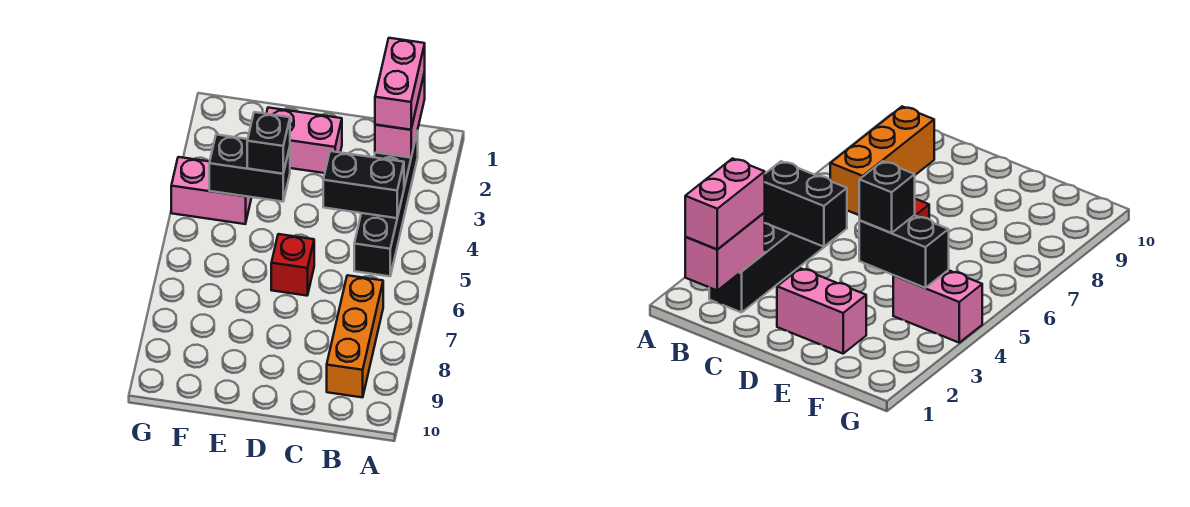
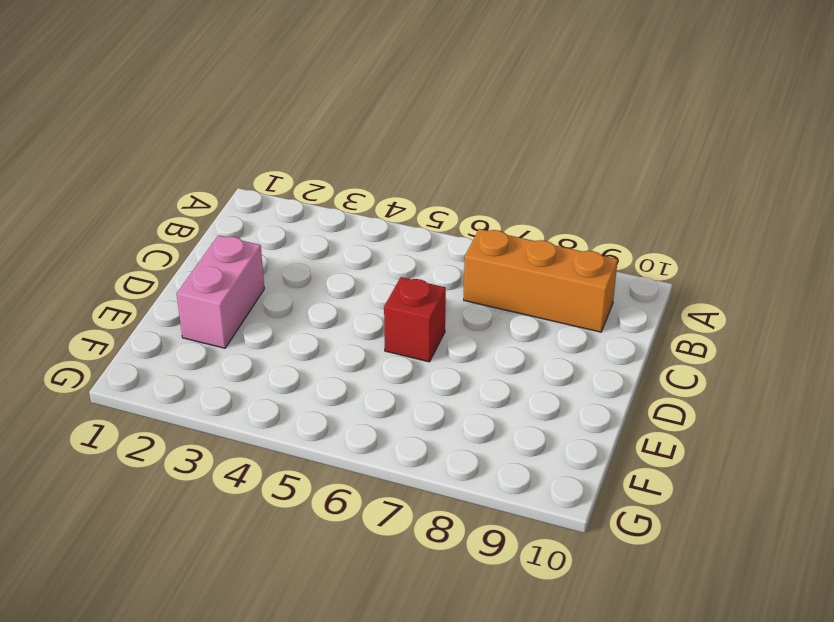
none -> black 1x4 brick [354,131,418,276]
none -> pink 1x2 brick [171,157,252,224]

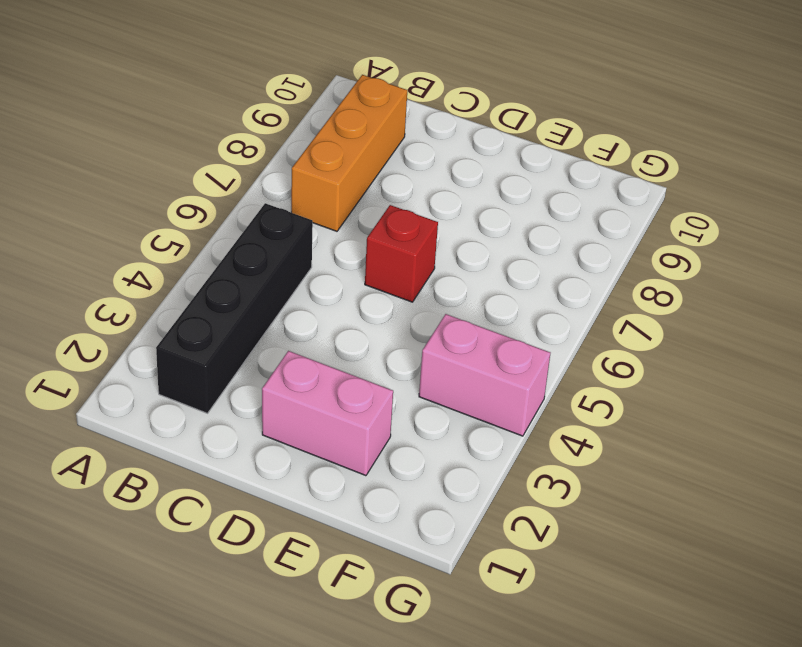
none -> pink 1x2 brick [375,72,425,158]
none -> black 1x2 brick [323,151,404,218]

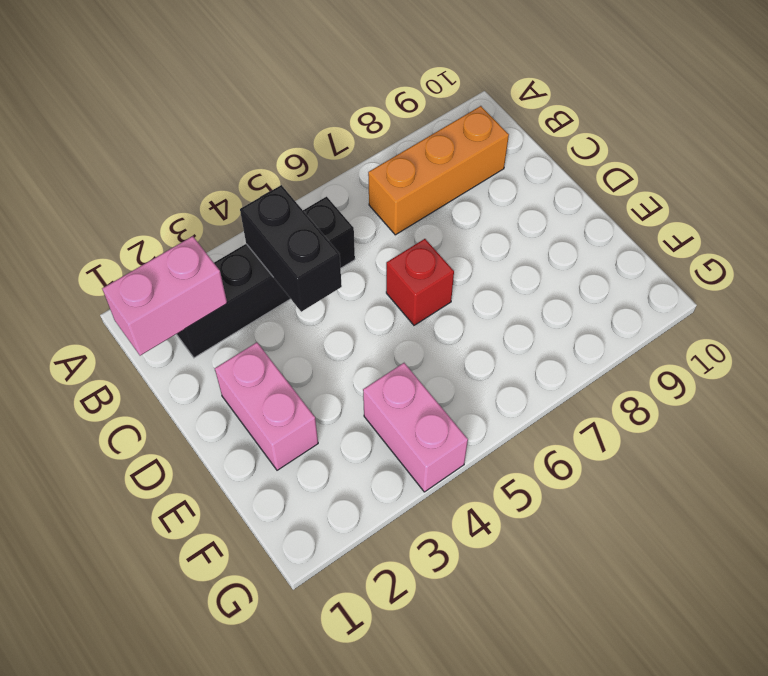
none -> black 1x2 brick [209,135,290,202]
none -> pink 1x2 brick [375,38,425,130]

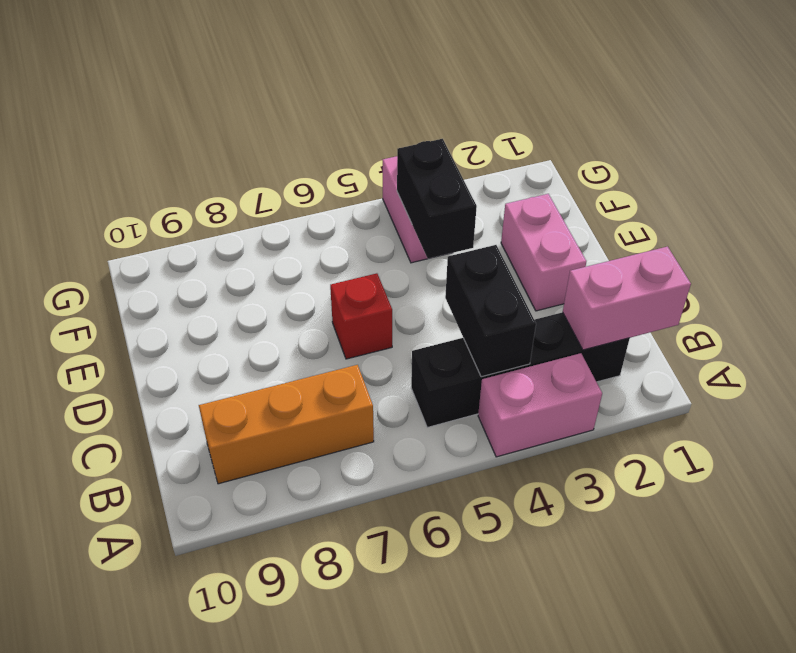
pink 1x2 brick [478,353,602,457] -> pink 1x2 brick moved to [375,38,425,130]
none -> black 1x1 brick [247,112,290,174]

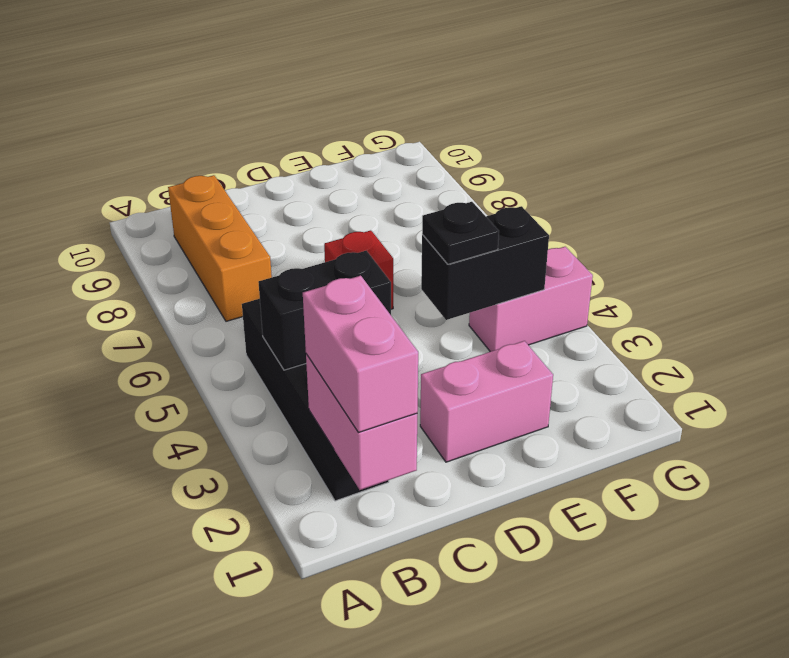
black 1x1 plate [422,202,499,264] -> black 1x1 brick [247,112,290,174]

